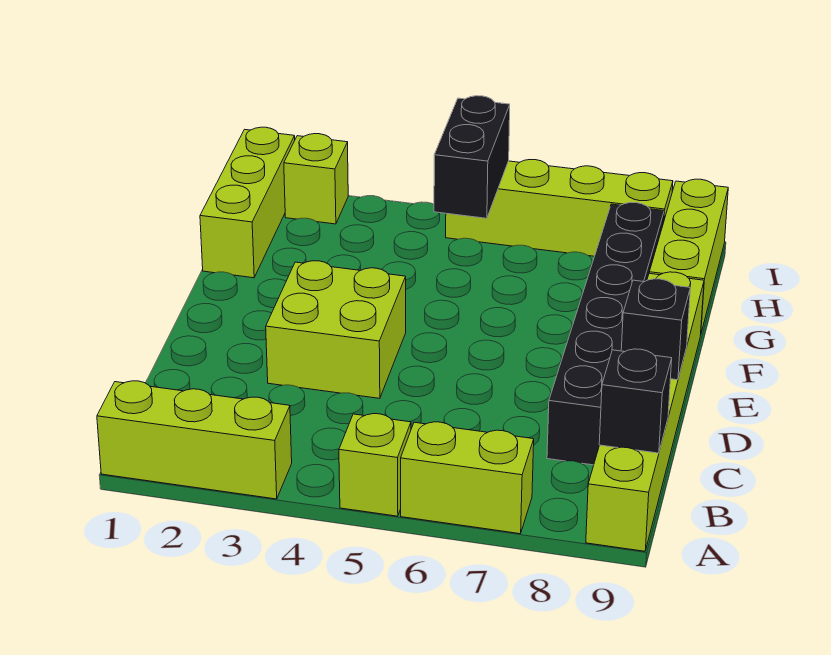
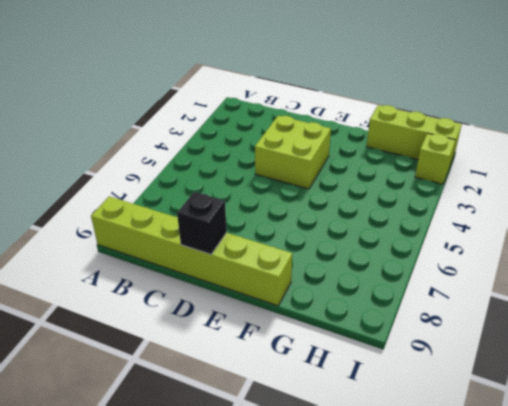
none -> lime 1x3 brick [97,381,292,499]
none -> lime 1x1 brick [339,414,411,516]
none -> lime 1x2 brick [401,422,534,534]

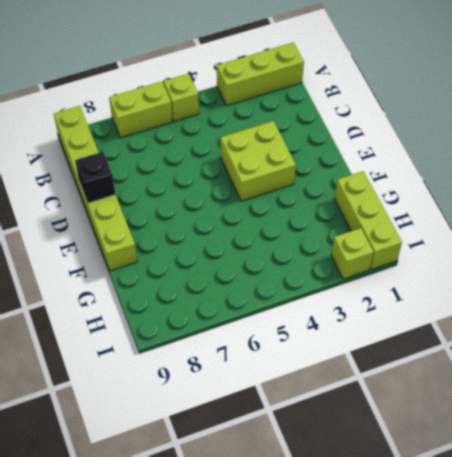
none -> black 1x6 brick [547,202,664,465]
none -> lime 1x3 brick [649,179,728,333]
none -> lime 1x4 brick [446,160,673,256]

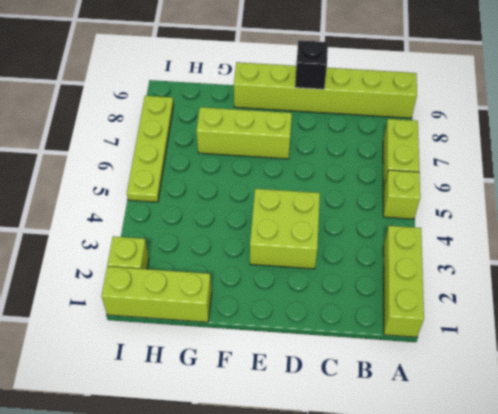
lime 1x3 brick [197,107,292,159] -> lime 1x3 brick moved to [649,179,728,333]
lime 1x4 plate [127,96,174,202] -> lime 1x4 brick [446,160,673,256]
none -> black 1x6 brick [547,202,664,465]
none -> black 1x1 brick [599,349,672,453]
none -> black 1x2 brick [434,96,510,218]

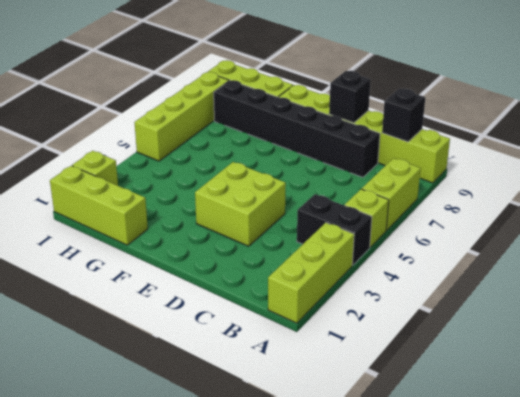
black 1x2 brick [297,194,372,265] -> black 1x2 brick moved to [434,96,510,218]

